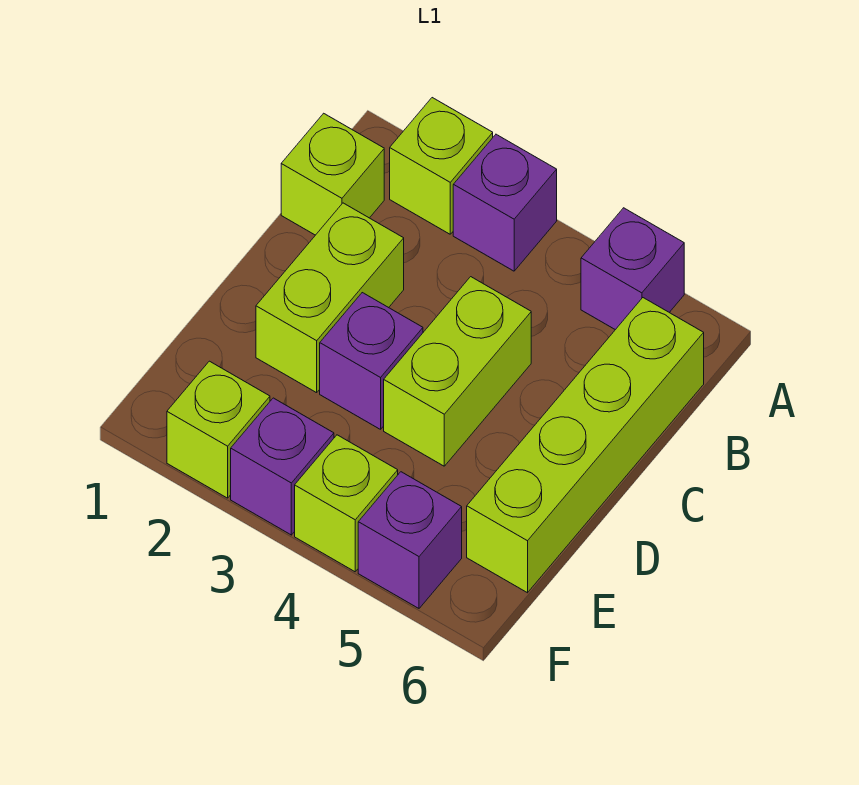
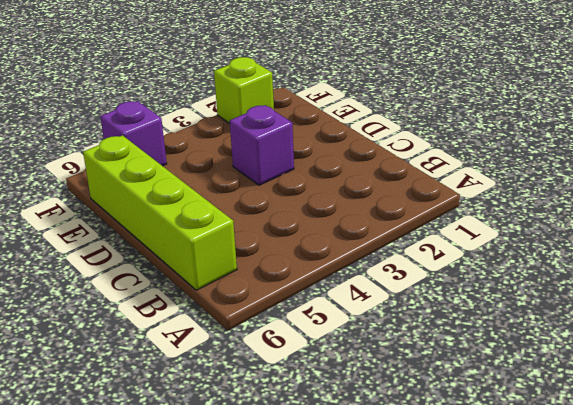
none -> lime 1x1 brick [390,98,493,234]
none -> purple 1x1 brick [453,134,557,271]
none -> purple 1x1 brick [581,208,684,330]

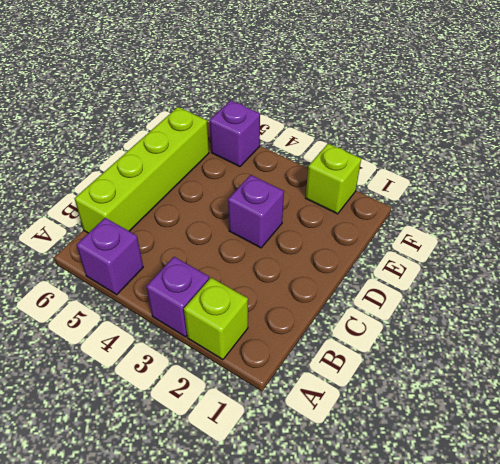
none -> lime 1x1 brick [281,113,384,235]
none -> lime 1x2 brick [256,203,404,393]
none -> lime 1x2 brick [384,277,531,466]

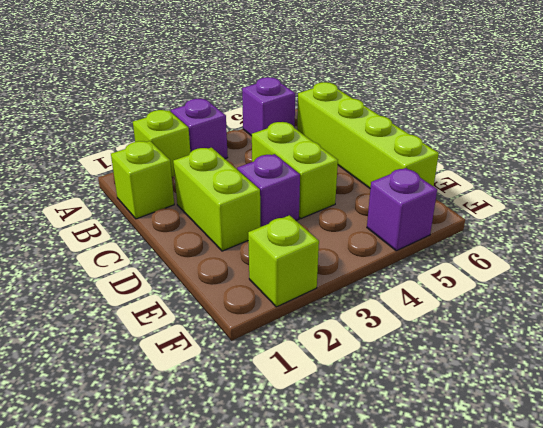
none -> purple 1x1 brick [231,398,334,535]
none -> lime 1x1 brick [295,435,398,572]

